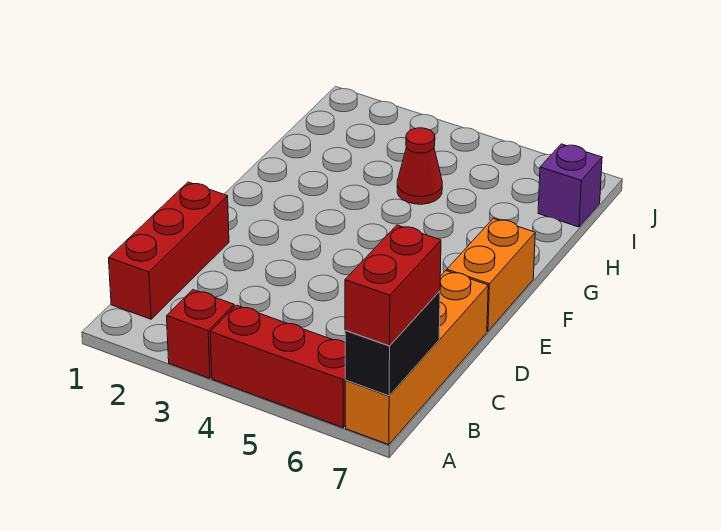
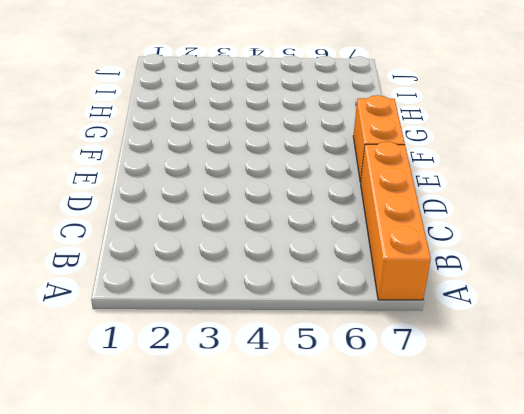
none -> red 1x1 brick [167,290,234,378]
none -> red 1x3 brick [210,305,346,428]

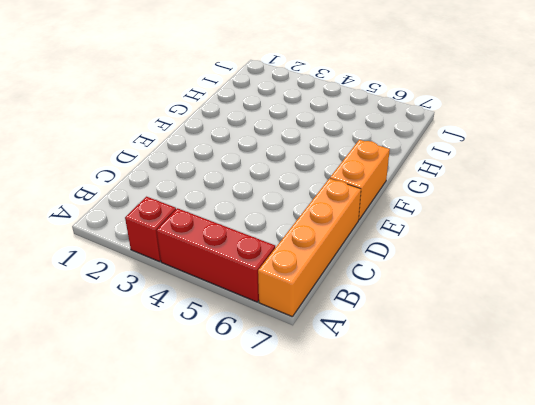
none -> red 1x3 brick [109,182,229,319]
none -> red 1x1 cone [397,128,442,204]

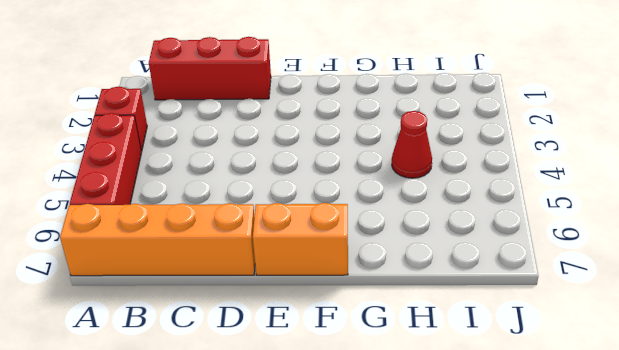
none -> purple 1x1 brick [538,144,602,227]
none -> black 1x2 brick [345,291,440,396]

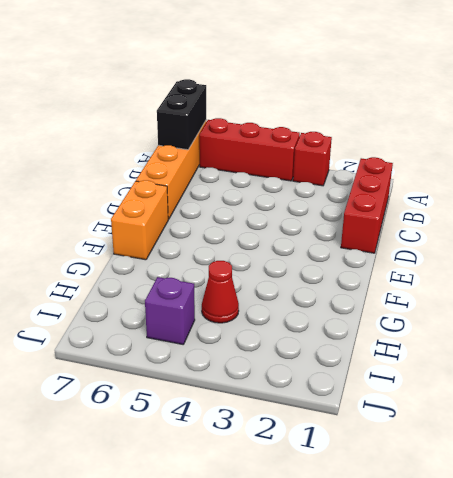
purple 1x1 brick [145,277,195,344] -> purple 1x1 brick moved to [538,144,602,227]
none -> red 1x2 brick [345,225,441,346]

